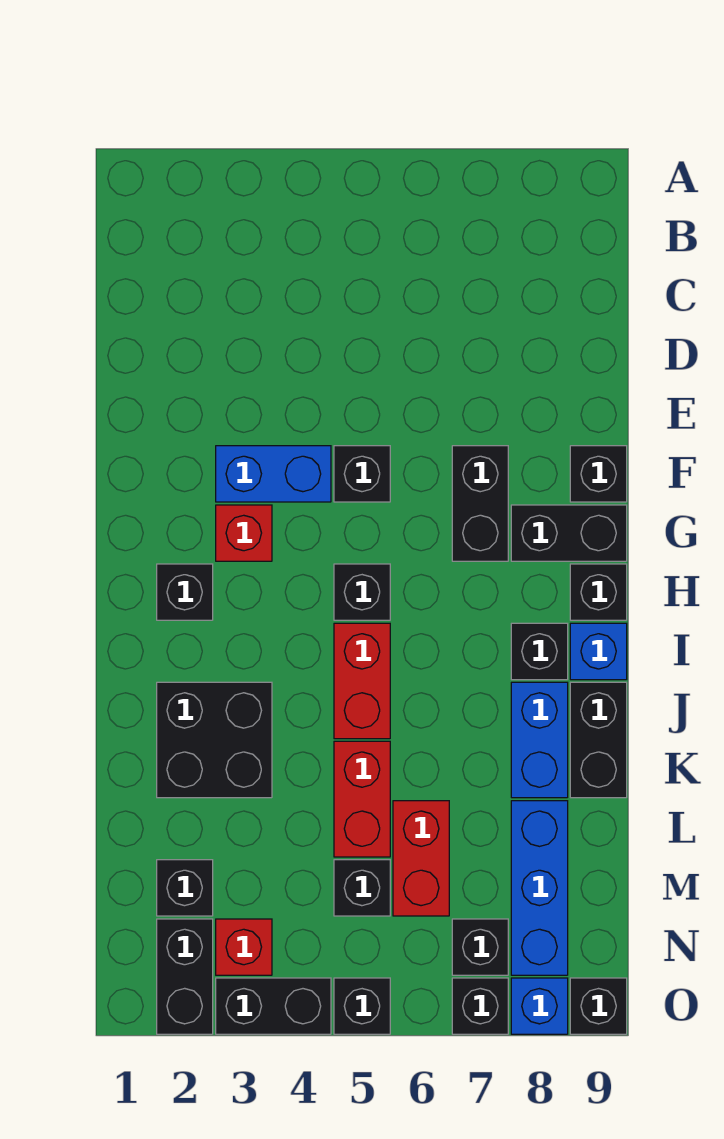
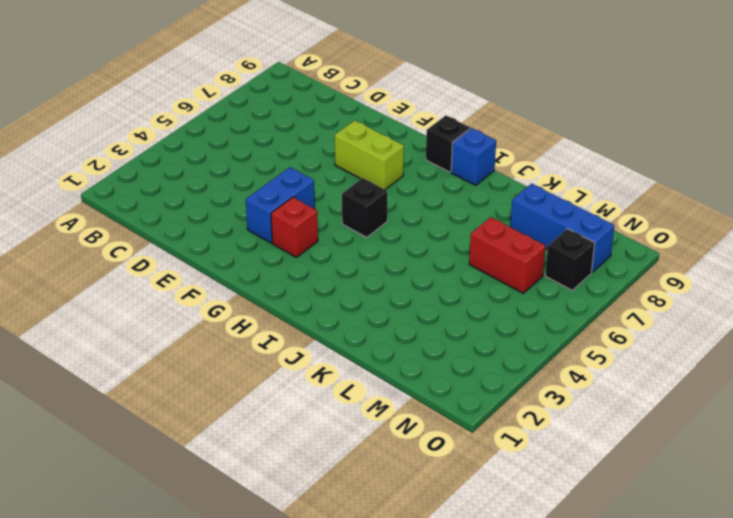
lime 1x2 brick [335,120,404,189] -> black 1x2 brick [452,446,508,561]
none -> black 1x1 brick [334,446,390,502]
none -> black 1x1 brick [570,446,627,502]
none -> black 1x2 brick [511,505,627,561]

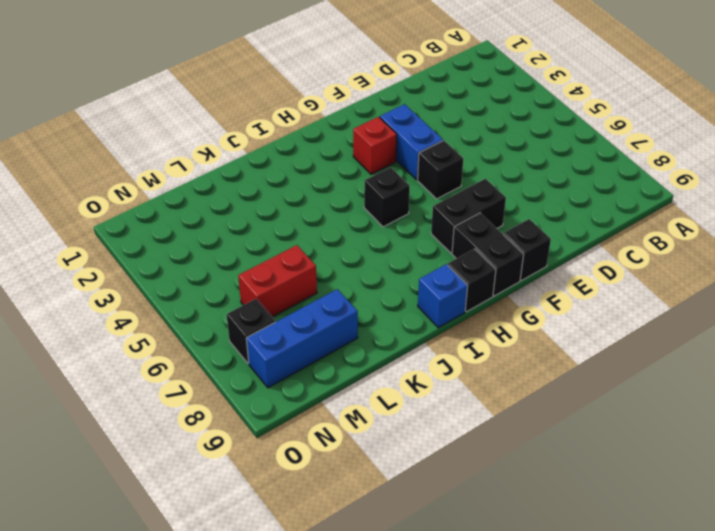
none -> black 1x1 brick [157,564,213,620]
none -> red 1x2 brick [334,623,390,739]
none -> black 1x1 brick [511,623,568,680]

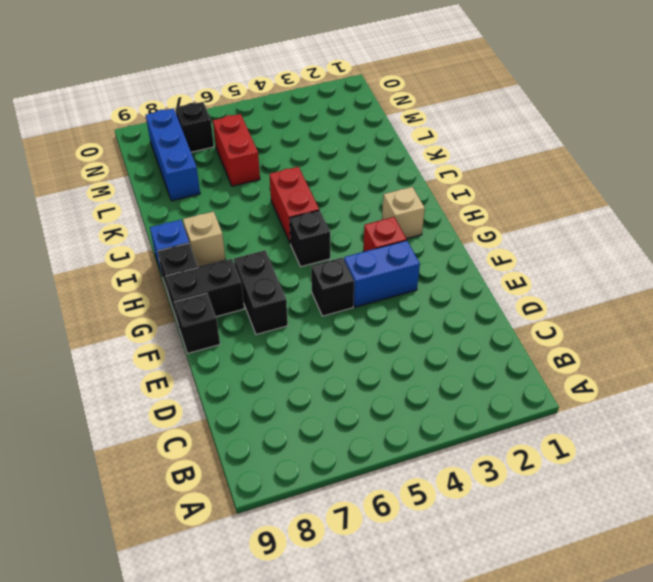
tan 1x1 brick [382,187,425,239] -> black 1x1 brick [157,564,213,620]
tan 1x1 brick [183,211,226,267] -> black 1x1 brick [511,623,568,680]
none -> black 2x2 brick [157,682,272,798]
none -> blue 1x2 brick [511,682,568,798]
none -> black 1x2 brick [570,682,627,798]

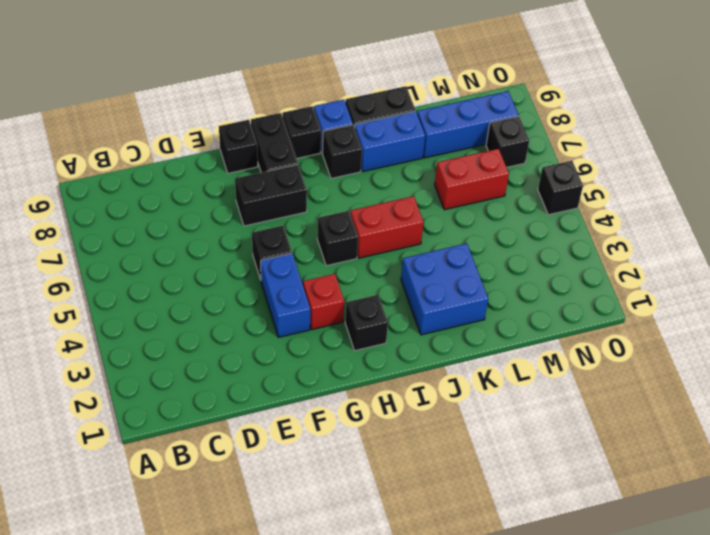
blue 2x2 brick [401,243,488,335] -> black 2x2 brick [157,682,272,798]
none -> red 1x2 brick [334,741,390,857]
none -> black 1x1 brick [157,860,213,916]
none -> black 1x1 brick [334,860,390,916]

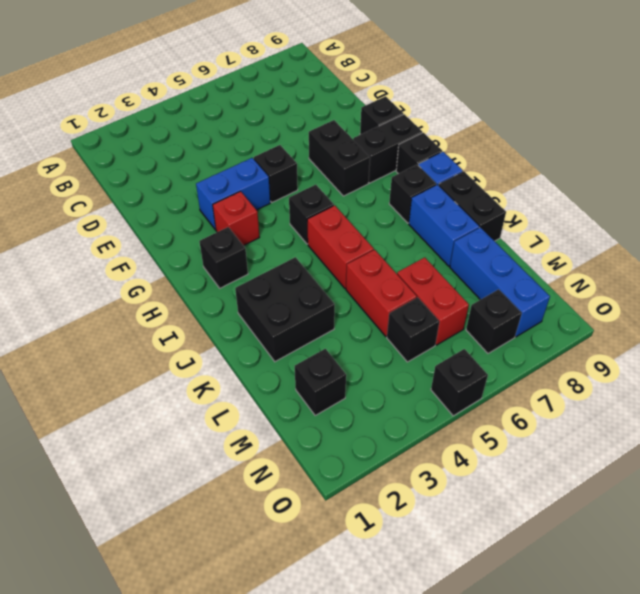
none -> black 1x2 brick [157,919,213,1034]
none -> red 1x1 brick [216,919,272,975]
none -> black 1x2 brick [216,978,331,1034]

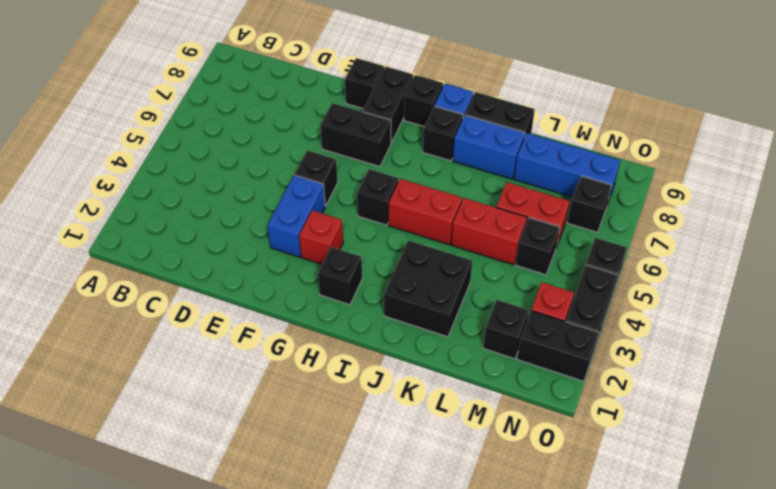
none -> black 1x1 brick [452,978,508,1034]
none -> blue 1x1 brick [511,978,568,1034]
none -> black 1x1 brick [570,978,627,1034]

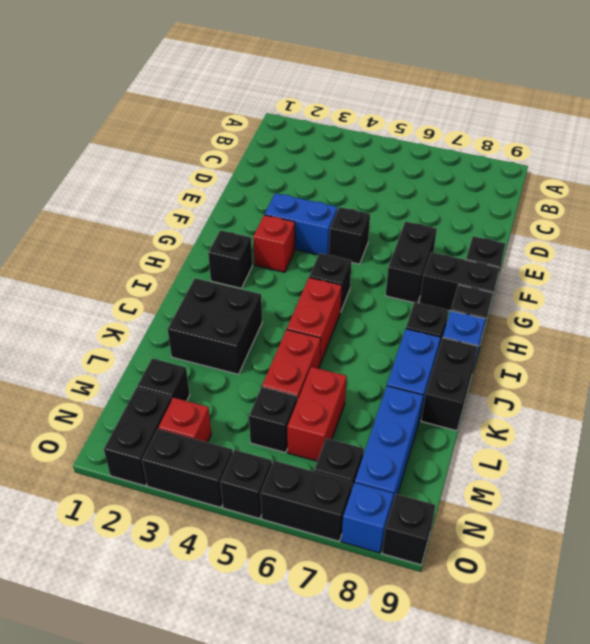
black 1x2 brick [261,461,352,541] -> black 1x1 brick [452,978,508,1034]

